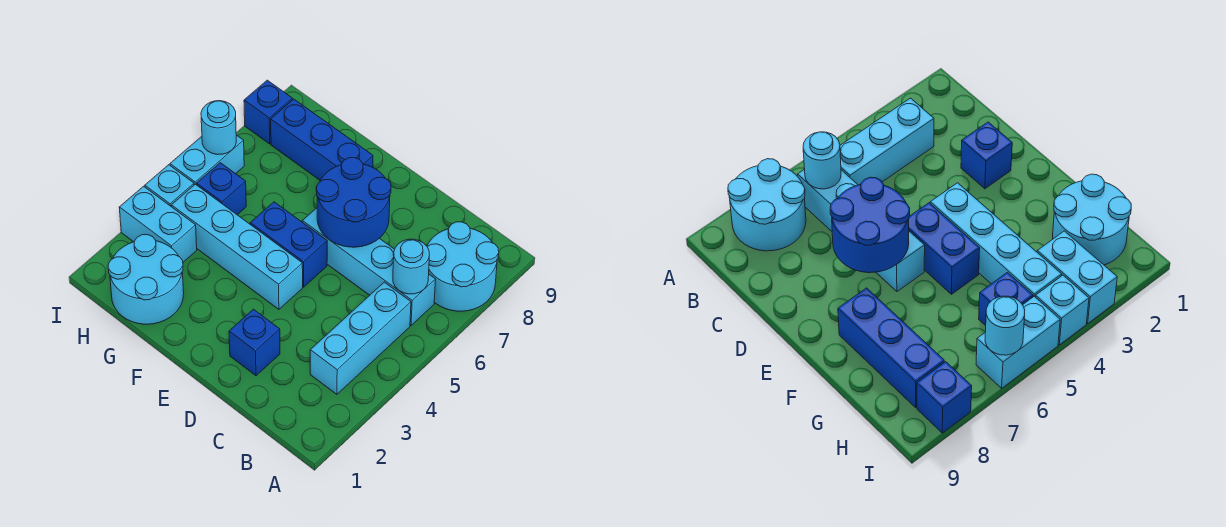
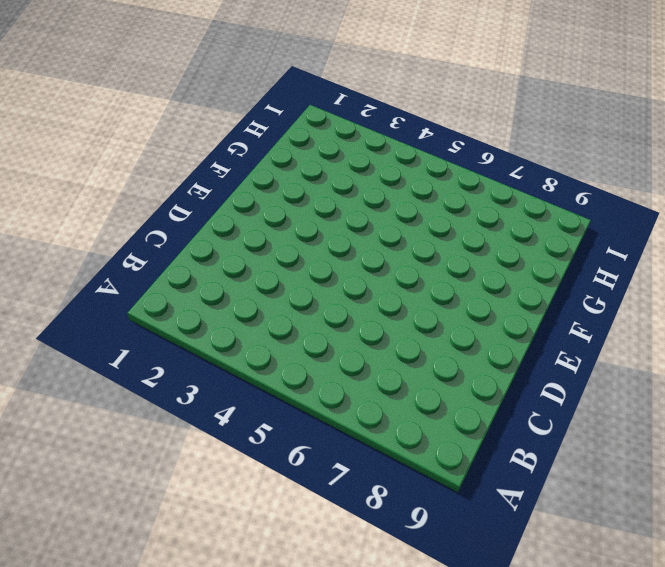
none -> cyan 2x2 round brick [427,222,499,311]
none -> cyan 1x3 brick [310,282,411,394]
none -> cyan 1x4 brick [302,208,436,325]

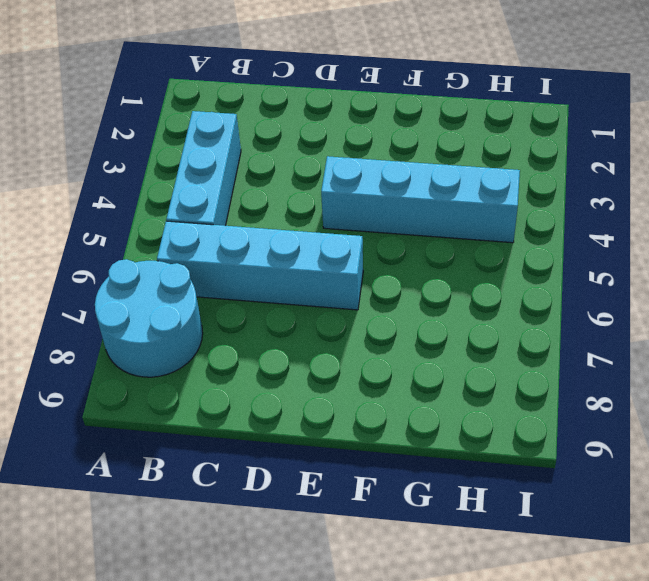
none -> blue 1x1 brick [229,309,280,376]
none -> blue 1x2 brick [250,202,327,287]
none -> blue 1x3 brick [271,99,373,180]

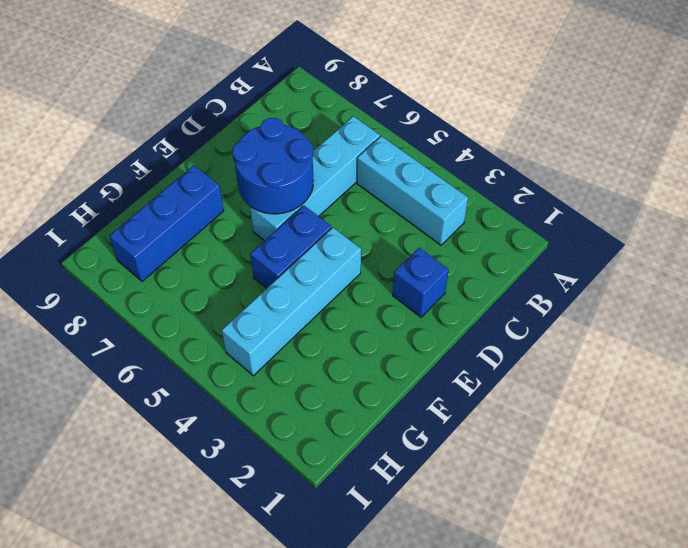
none -> cyan 2x2 round brick [427,222,499,311]
none -> cyan 2x2 round brick [108,235,184,324]
none -> cyan 1x2 brick [119,186,197,262]

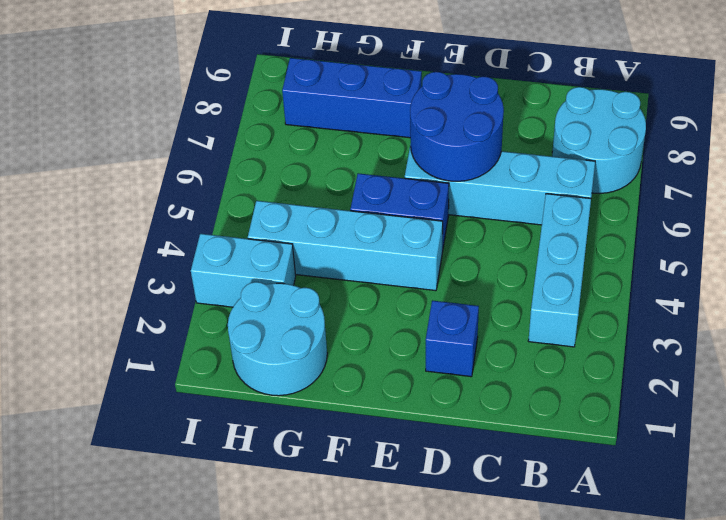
none -> blue 1x1 brick [197,163,246,215]
none -> cyan 1x1 brick [145,165,194,206]
none -> cyan 1x2 brick [170,135,244,185]

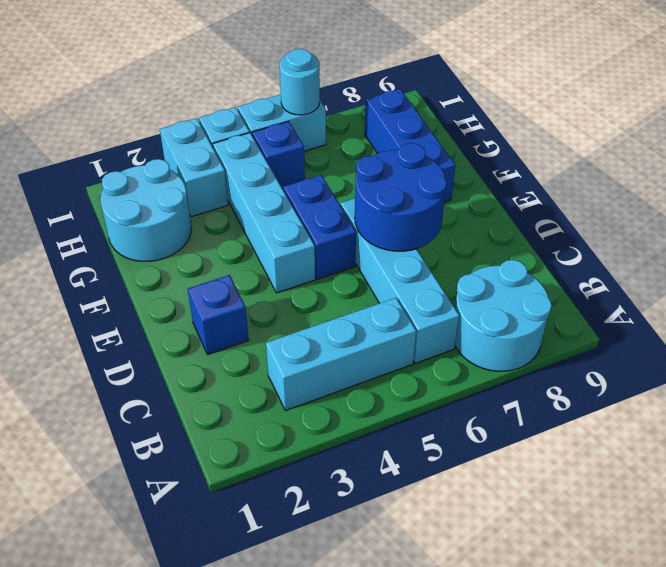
none -> blue 1x1 brick [244,80,292,144]
none -> cyan 1x1 round brick [393,239,429,294]

